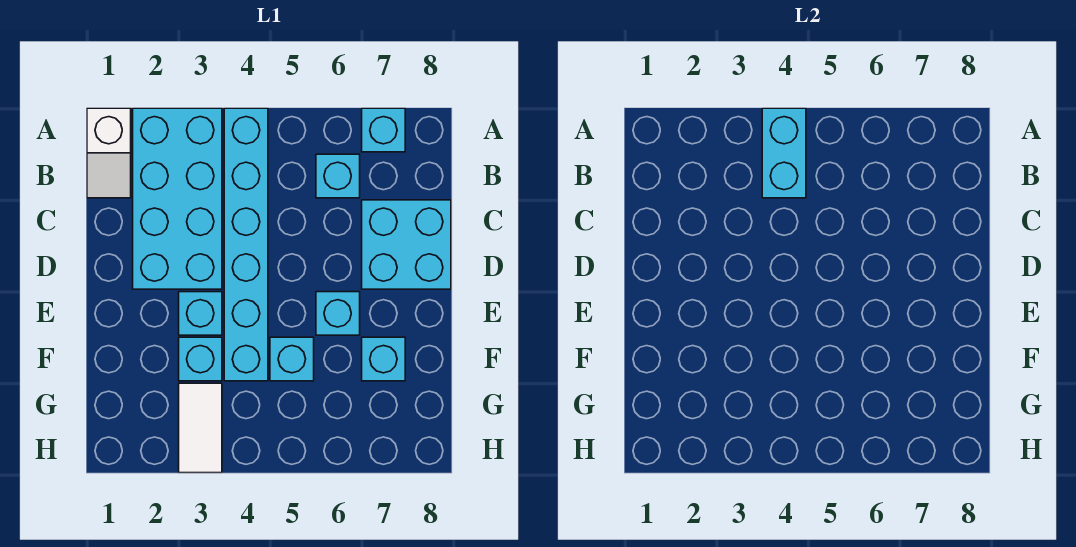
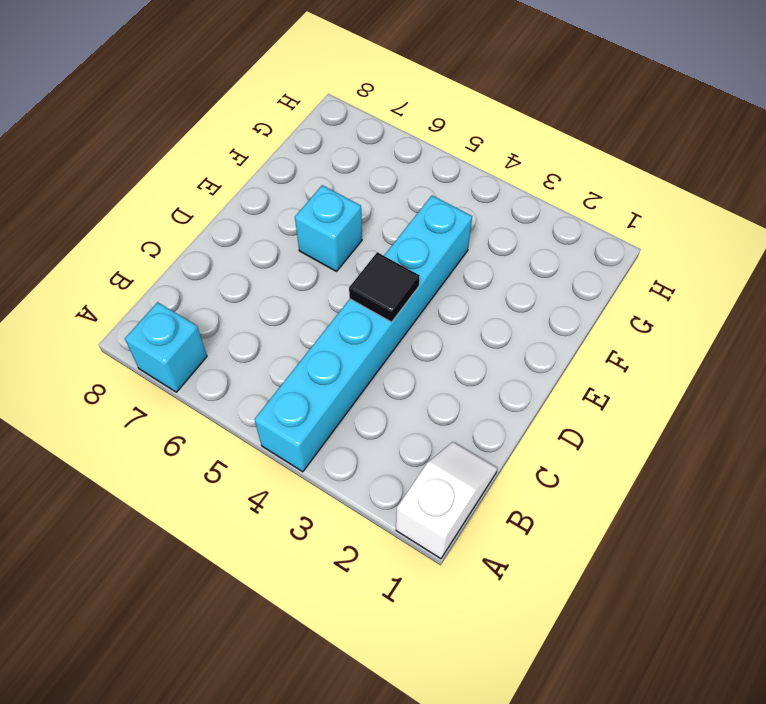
black 1x1 tile [349,252,420,322] -> none
none -> cyan 2x4 brick [133,108,222,289]
none -> cyan 1x1 brick [316,154,360,198]
none -> cyan 2x2 brick [362,200,451,289]

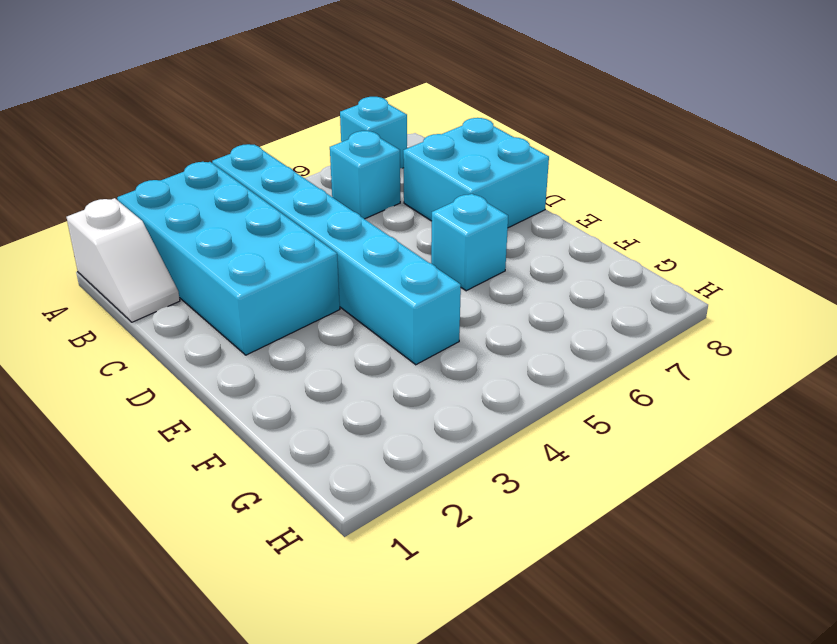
none -> cyan 1x1 brick [179,292,222,335]
none -> cyan 1x1 brick [179,337,222,381]
none -> cyan 1x1 brick [270,337,314,381]

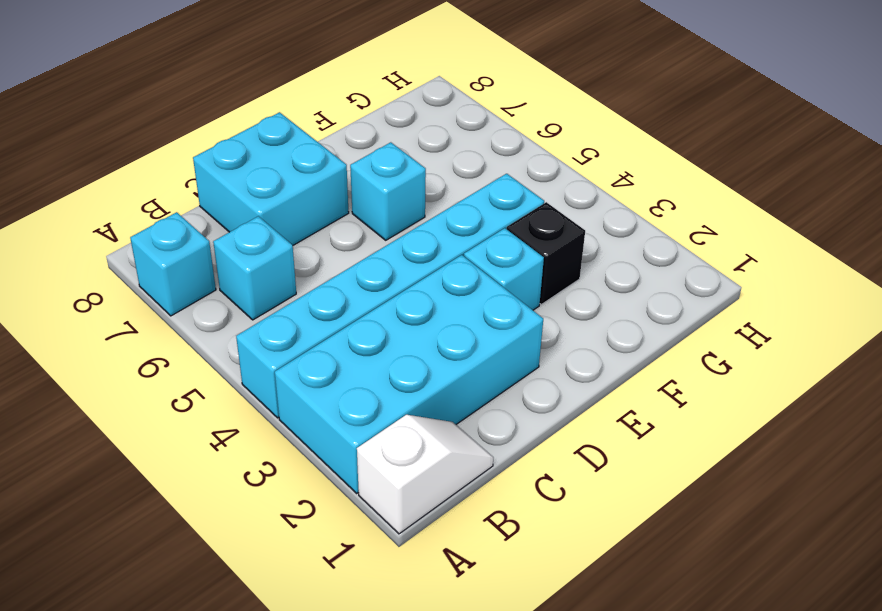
black 1x1 brick [507,202,585,304] -> cyan 1x1 brick [179,337,222,381]
none -> cyan 1x1 brick [270,337,314,381]
none -> cyan 1x1 brick [362,337,405,381]
none -> white 1x2 tile [179,383,222,473]

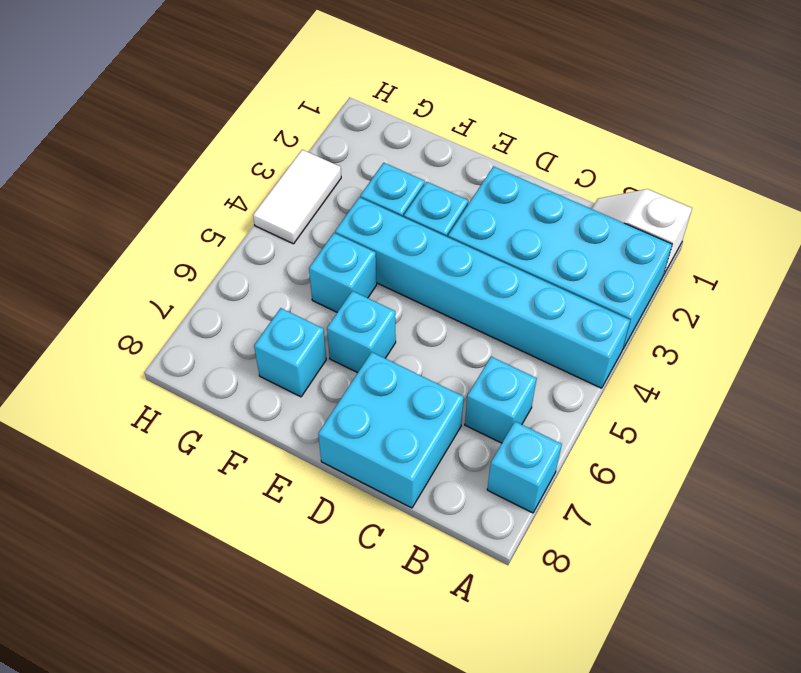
white 1x2 tile [253,150,341,244] -> white 1x2 tile turned to [179,383,222,473]
none -> cyan 1x2 brick [762,108,806,198]

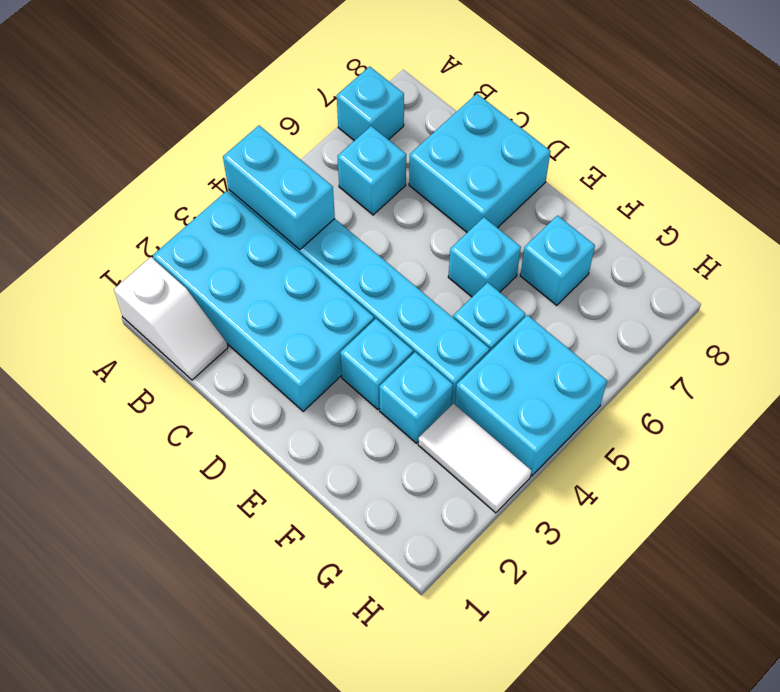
cyan 2x2 brick [455,315,607,476] -> none

